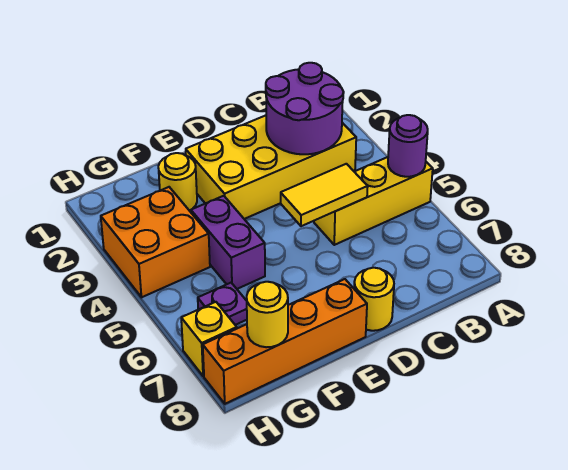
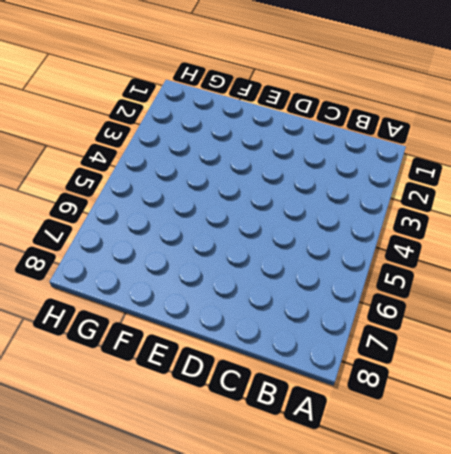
none -> yellow 1x3 brick [314,157,433,245]
none -> yellow 2x4 brick [186,115,356,219]
none -> yellow 1x1 round brick [354,268,394,331]

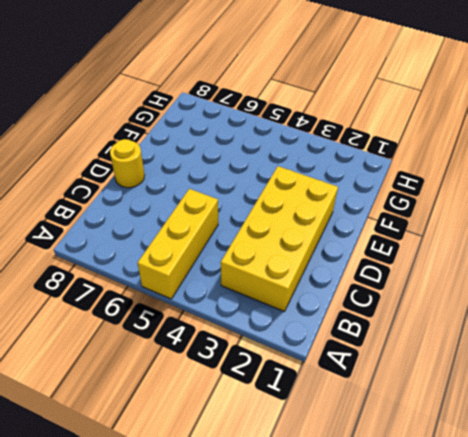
none -> orange 1x4 brick [203,279,367,404]
none -> yellow 1x1 round brick [158,153,197,211]
none -> purple 1x2 brick [191,196,265,289]

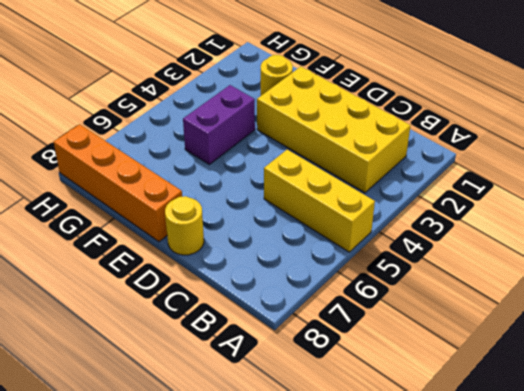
none -> orange 2x2 brick [101,187,210,297]
none -> purple 1x1 plate [198,283,247,325]
none -> yellow 1x1 brick [181,302,237,376]

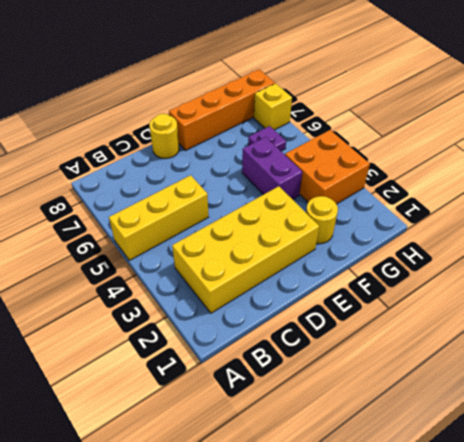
none -> purple 1x1 round brick [388,115,428,177]
none -> purple 2x2 round brick [266,63,344,154]
none -> yellow 1x2 tile [281,164,368,226]

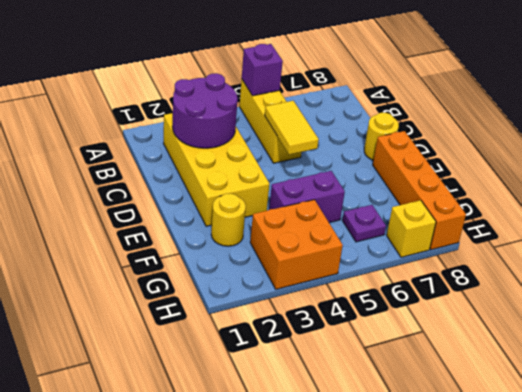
purple 1x1 brick [242,44,283,96] -> purple 1x1 round brick [388,115,428,177]
none -> yellow 1x1 round brick [247,282,288,347]

